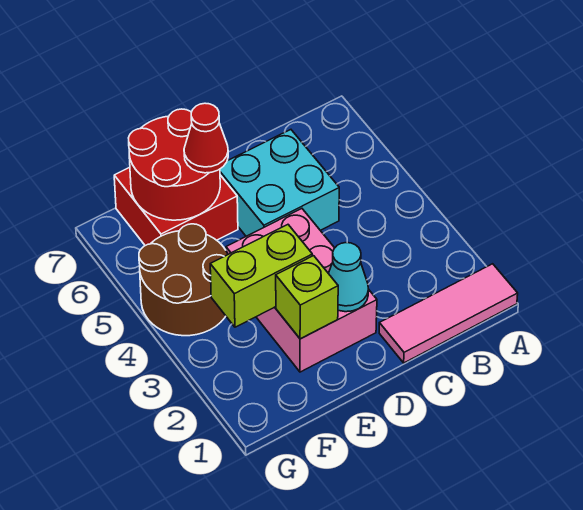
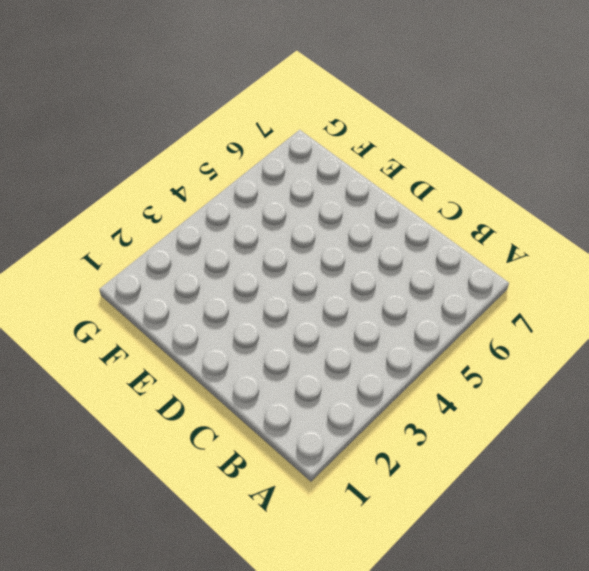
none -> pink 1x3 tile [379,264,518,363]
none -> cyan 2x2 brick [220,130,339,236]

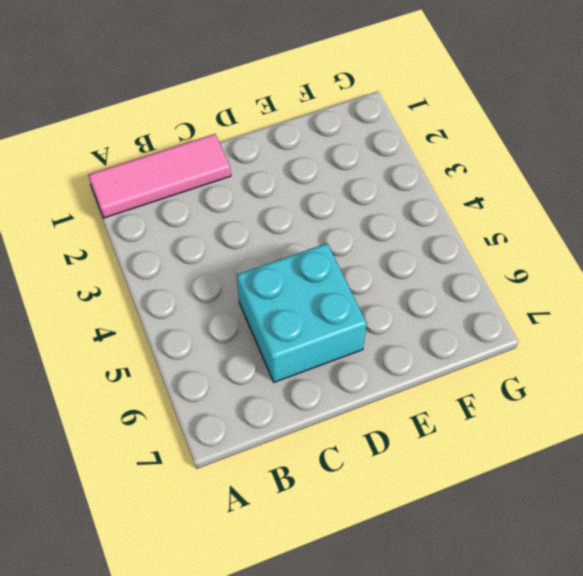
none -> pink 2x3 brick [226,209,377,372]
none -> red 2x2 brick [114,167,238,246]

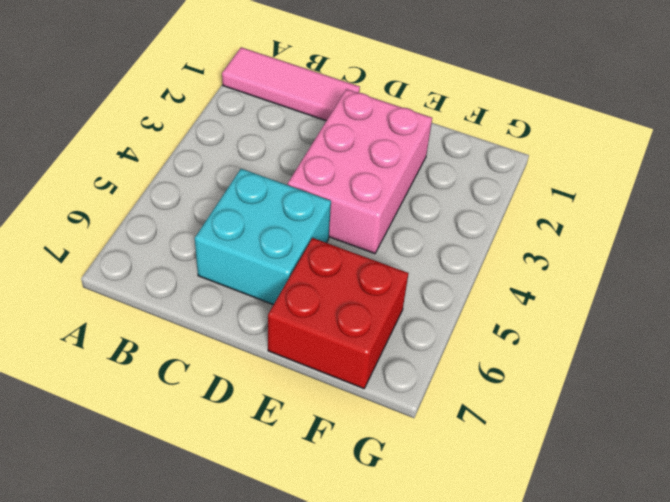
none -> brown 2x2 round brick [139,224,228,336]
none -> cyan 1x1 cone [328,243,369,312]

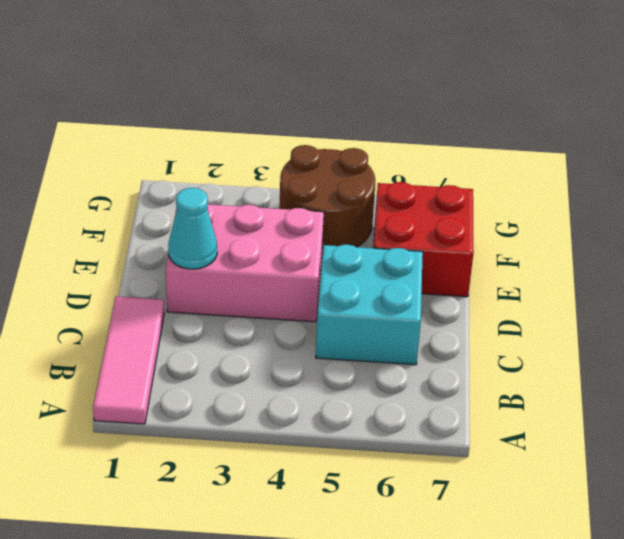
none -> lime 1x1 brick [276,256,338,339]
none -> lime 1x2 brick [210,225,312,327]

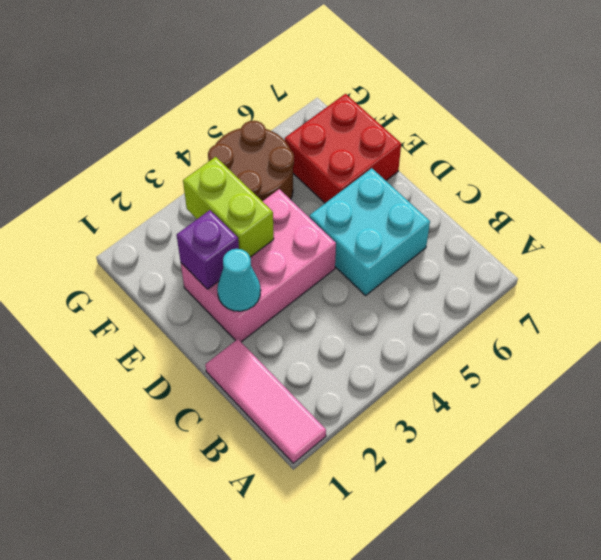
purple 1x1 brick [177,210,239,289] -> lime 1x1 brick [276,256,338,339]
none -> red 2x2 round brick [129,109,220,220]
none -> red 1x1 cone [184,103,228,173]

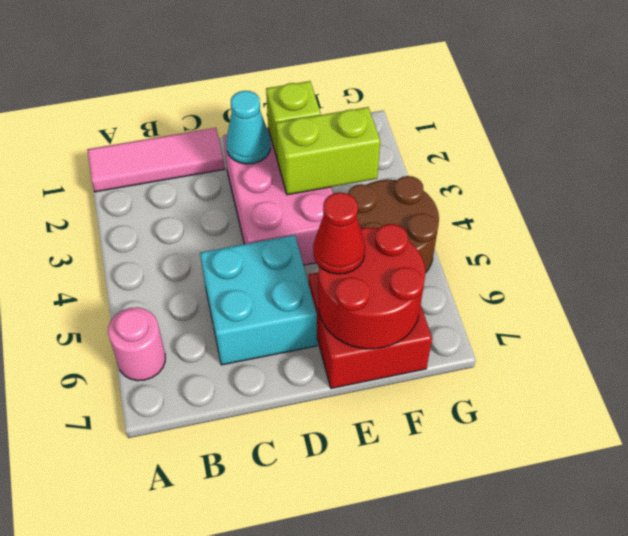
pink 1x1 round brick [108,307,165,381] -> none

